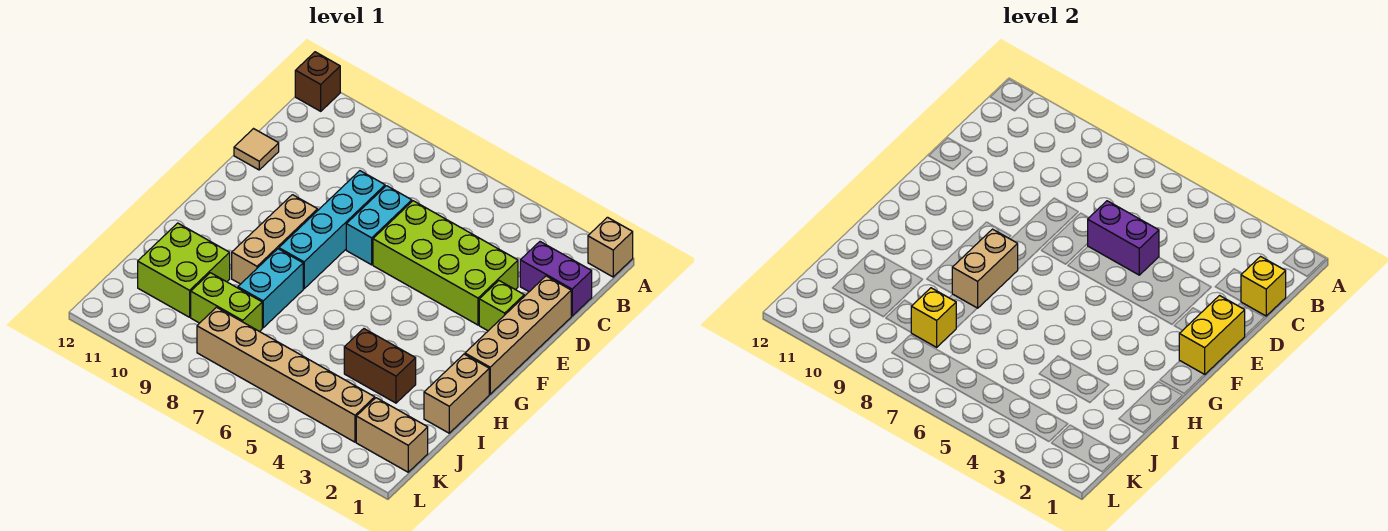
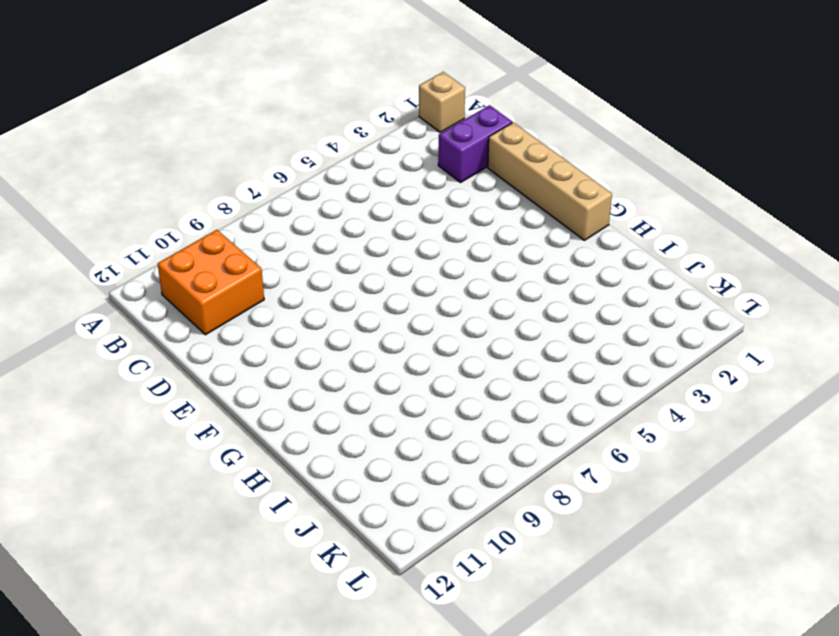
orange 2x2 brick [158,230,264,335] -> none
none -> brown 1x1 brick [295,52,340,111]
none -> lime 2x4 brick [373,201,518,325]
none -> cyan 1x2 brick [346,186,412,265]

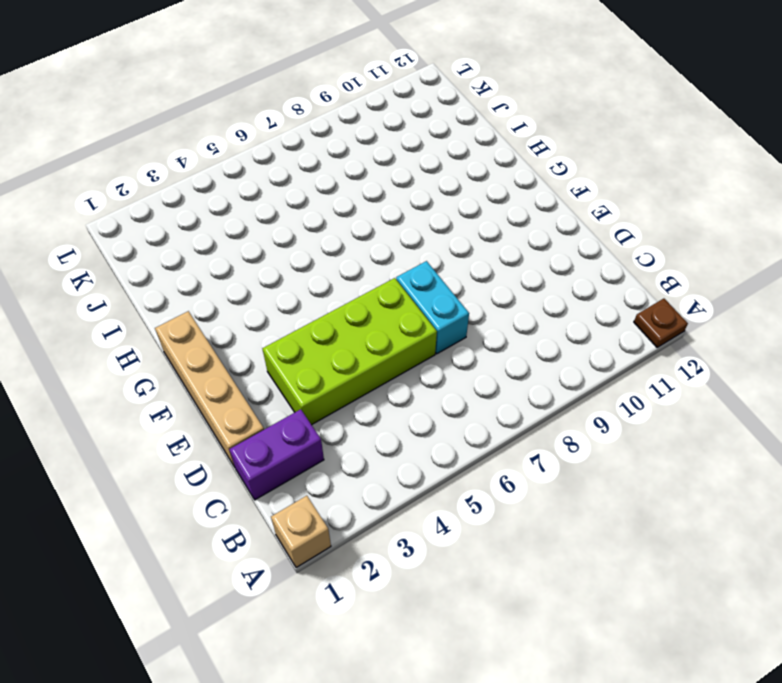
brown 1x1 plate [634,299,688,347] -> brown 1x1 brick [295,52,340,111]
none -> cyan 1x4 brick [279,171,385,289]
none -> tan 1x1 tile [234,129,279,170]
none -> lime 1x1 brick [479,281,524,331]

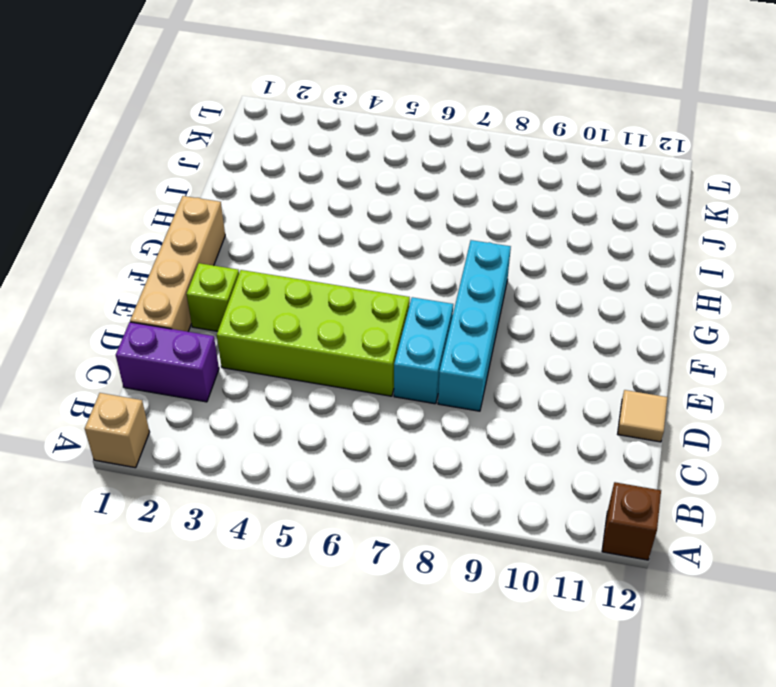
none -> tan 1x3 brick [232,195,318,284]
none -> tan 1x2 brick [424,354,489,433]
none -> cyan 1x2 brick [238,249,303,328]

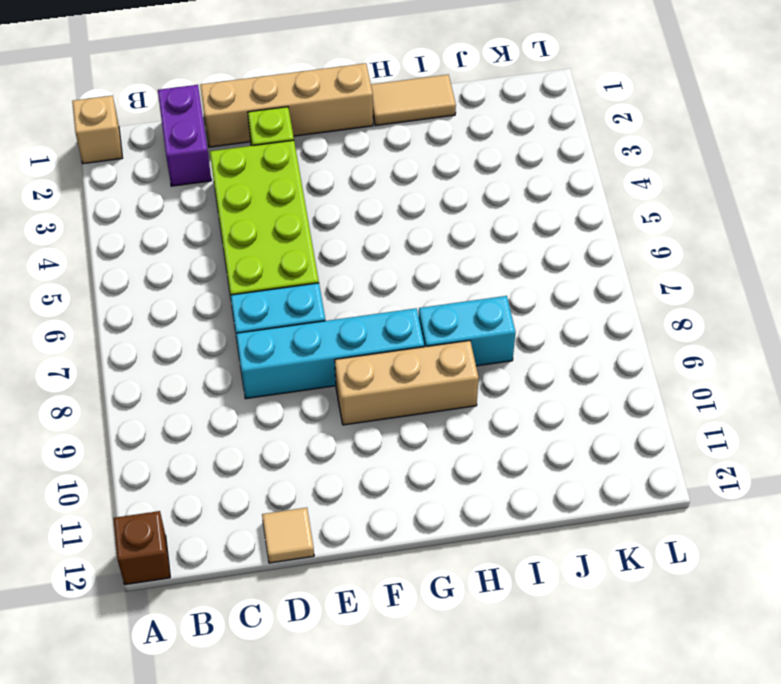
tan 1x2 tile [371,75,456,126] -> tan 1x2 brick [424,354,489,433]
none -> brown 1x2 brick [344,329,416,403]
none -> lime 2x2 brick [138,223,230,317]
none -> lime 1x2 brick [191,273,262,332]

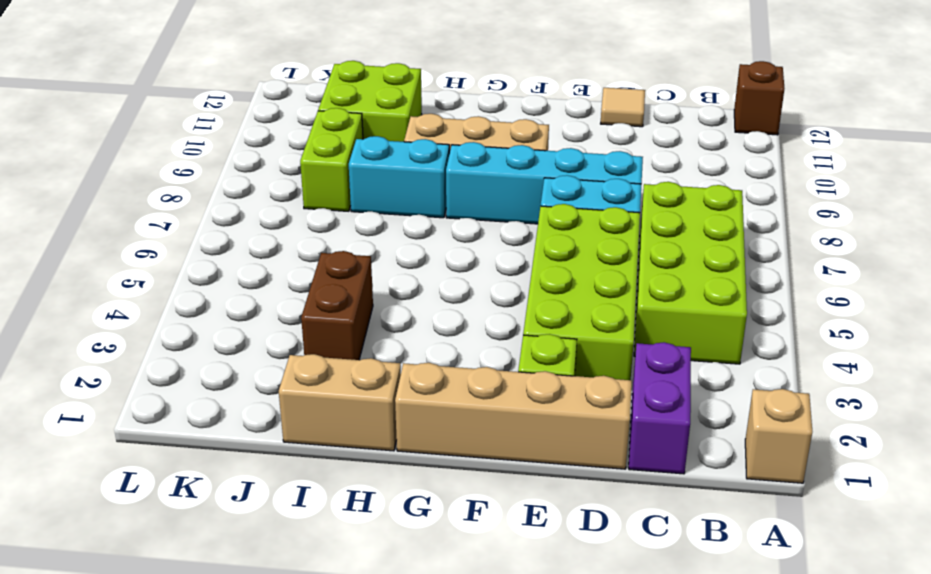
lime 2x4 brick [634,182,747,364] -> none
none -> tan 1x2 brick [356,398,428,472]
none -> tan 1x6 brick [197,307,375,442]
none -> yellow 1x1 brick [1241,257,1286,316]

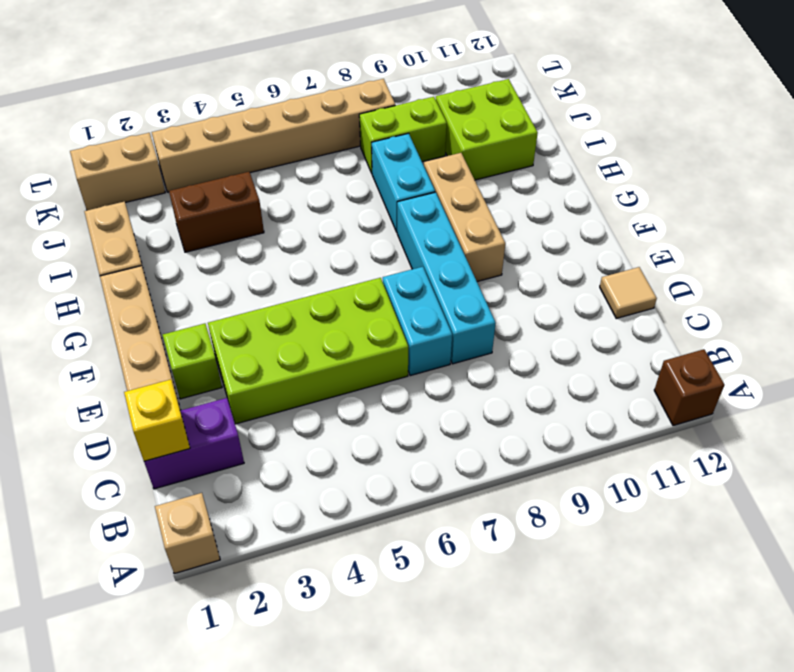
none -> purple 1x2 brick [1087,201,1159,275]
none -> yellow 1x2 brick [1179,296,1245,375]
none -> tan 1x2 brick [952,229,1018,308]

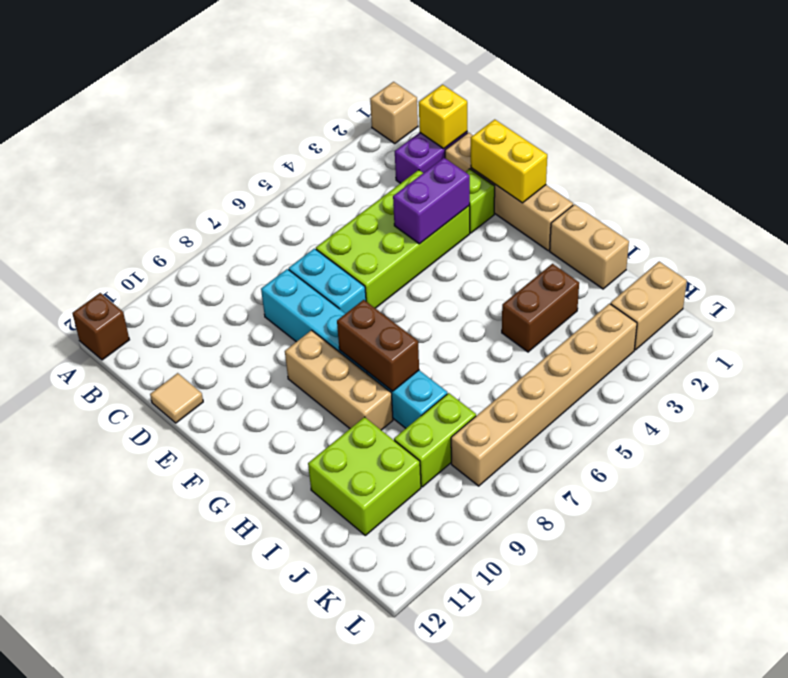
purple 1x2 brick [393,158,470,244] -> purple 1x2 brick moved to [1087,201,1159,275]
brown 1x2 brick [337,300,419,391] -> tan 1x2 brick [952,229,1018,308]
none -> yellow 1x1 brick [911,288,956,347]

